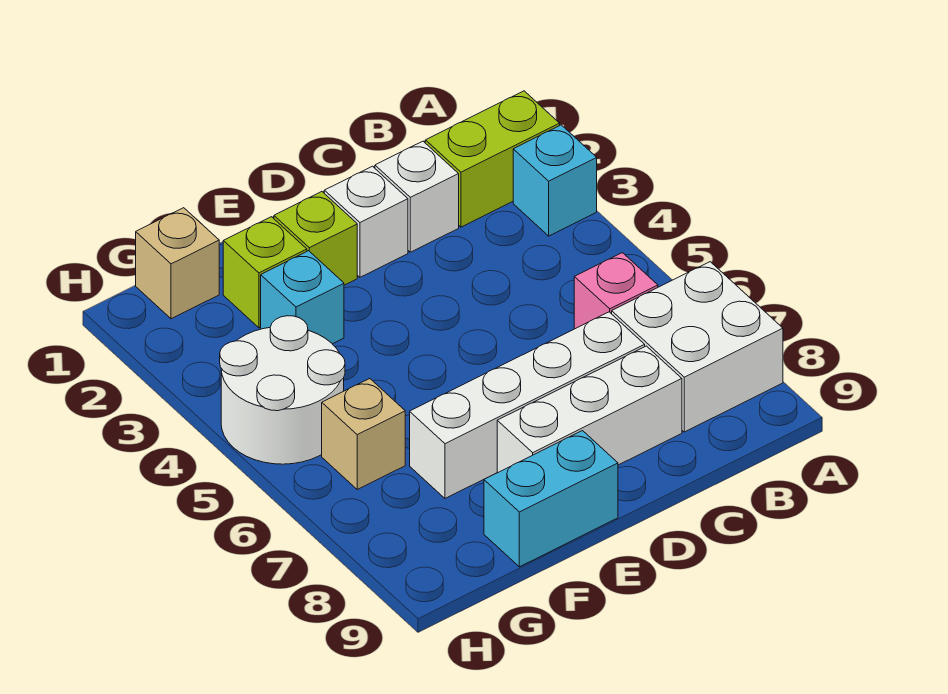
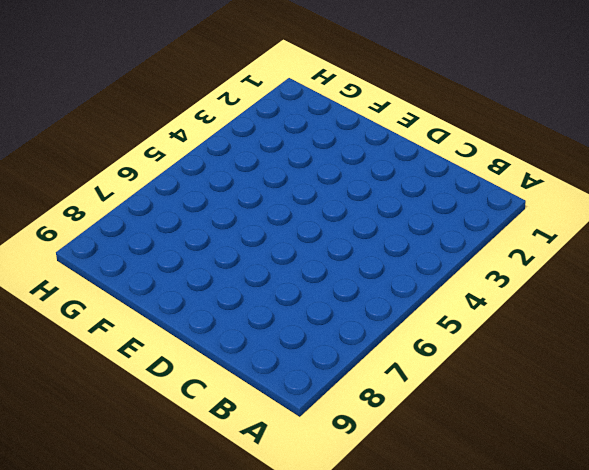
none -> lime 1x2 brick [425,91,560,227]
none -> cyan 1x1 brick [513,125,597,236]
none -> white 2x2 brick [612,262,783,432]

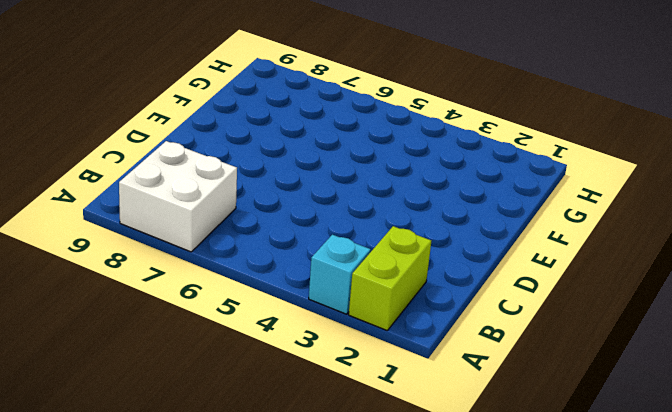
none -> pink 1x1 brick [574,253,658,329]
none -> white 1x1 brick [375,141,459,252]
none -> white 1x4 brick [410,312,645,498]

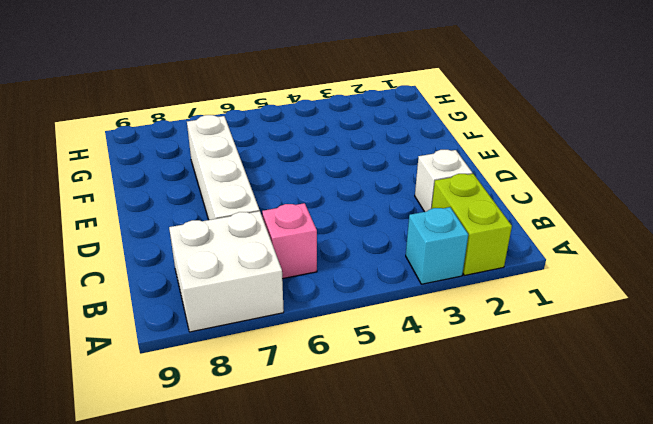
none -> white 1x3 brick [497,346,682,473]
none -> white 1x1 brick [324,166,408,277]
none -> lime 1x1 brick [274,192,357,285]

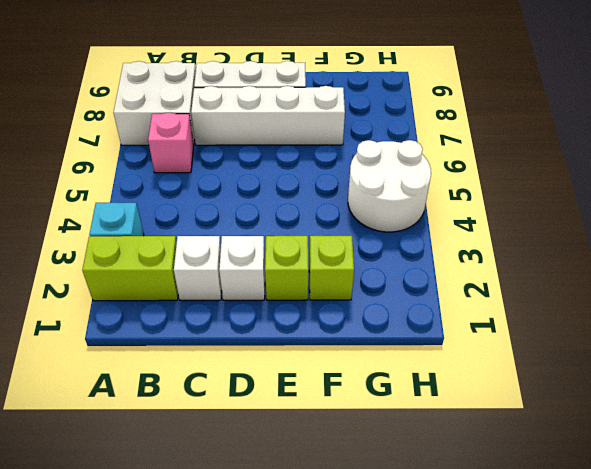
none -> cyan 1x2 brick [484,431,618,567]
none -> cyan 1x1 brick [261,251,344,344]
none -> tan 1x1 brick [136,208,219,319]

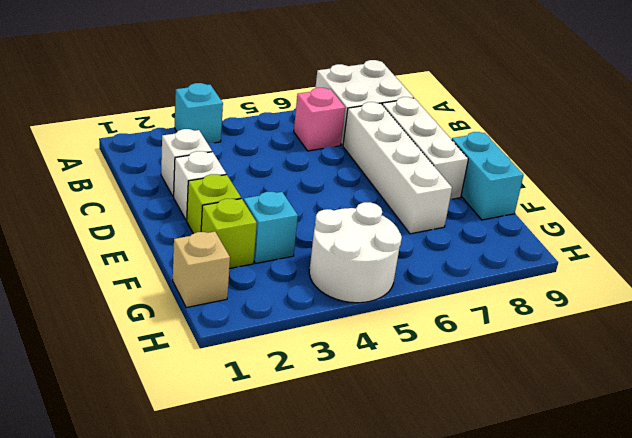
none -> lime 1x2 brick [425,91,560,227]
none -> tan 1x1 brick [322,379,405,489]

